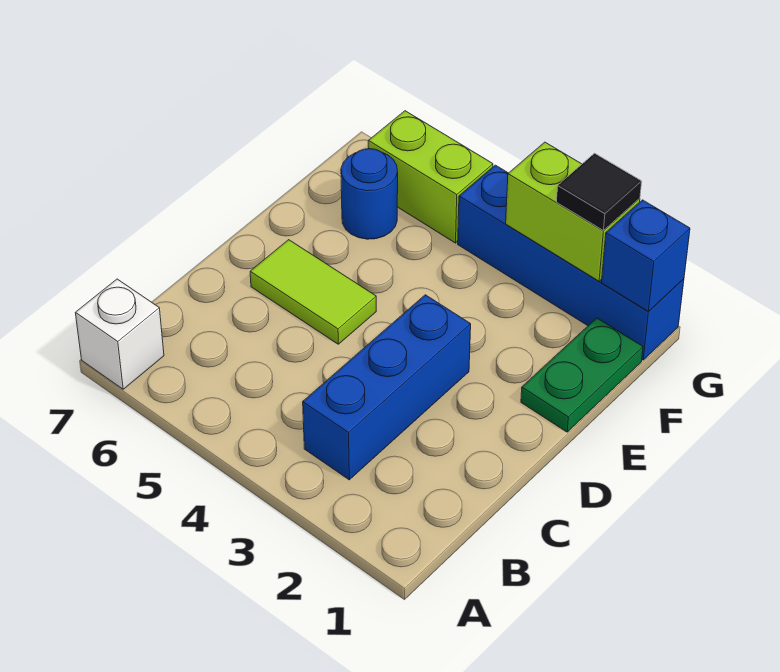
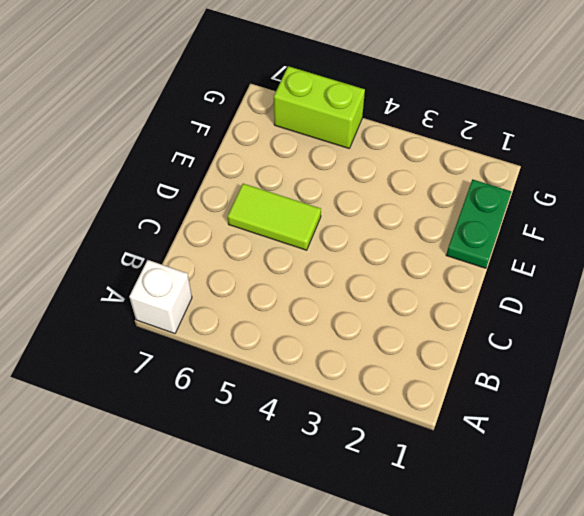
none -> blue 1x3 brick [303,295,471,480]
none -> blue 1x1 round brick [341,149,398,239]

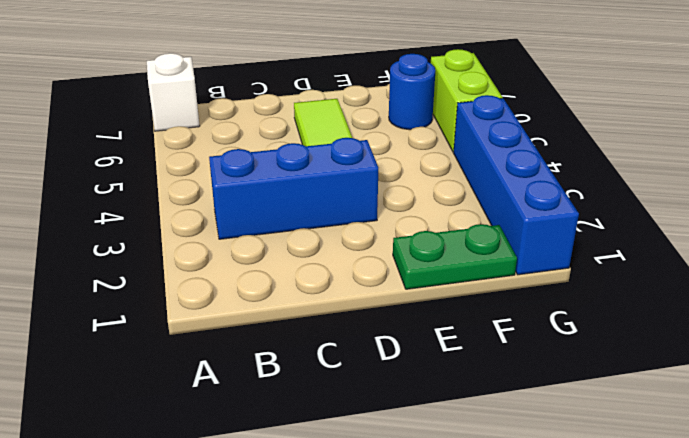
none -> blue 1x1 brick [602,200,690,311]
none -> lime 1x2 brick [506,142,640,281]

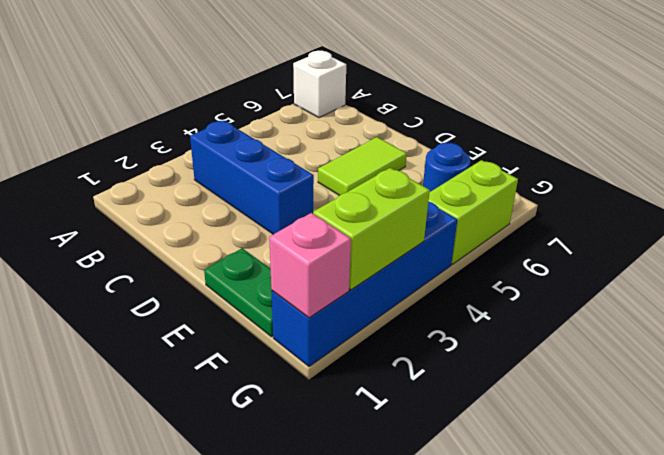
pink 1x1 brick [269,213,351,318] -> blue 1x1 brick [602,200,690,311]
none -> black 1x1 tile [557,153,642,231]

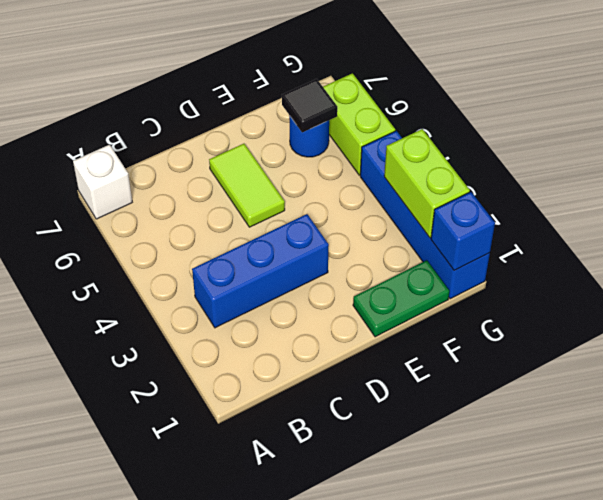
black 1x1 tile [282,79,337,132] -> black 1x1 tile moved to [557,153,642,231]

